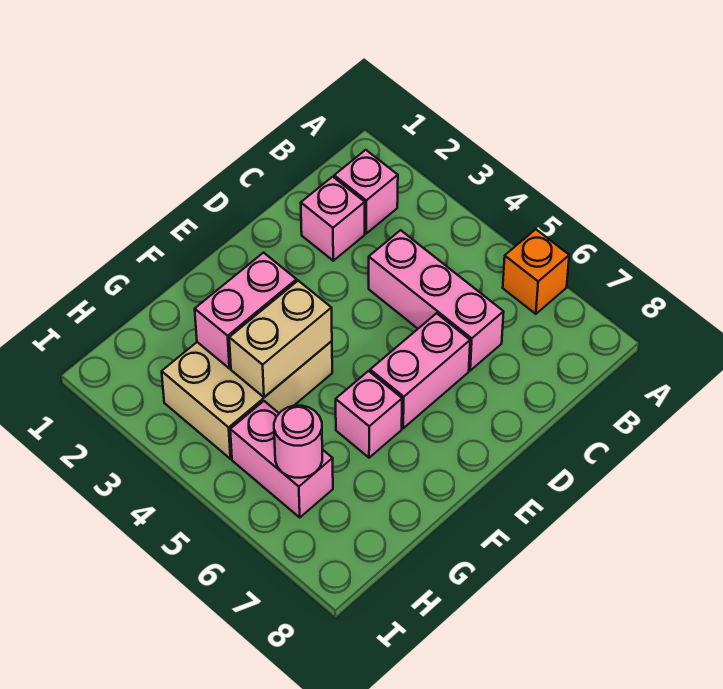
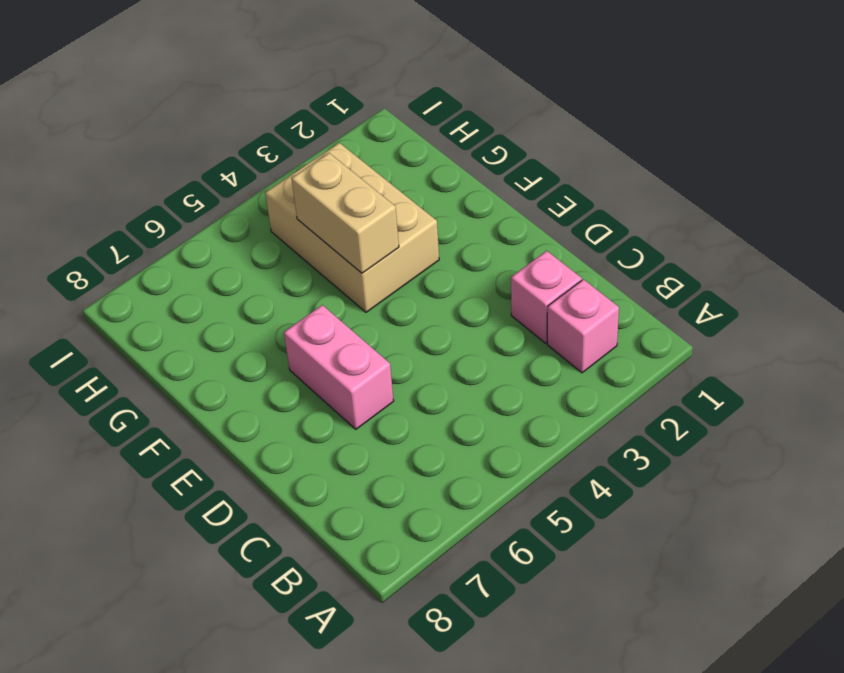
none -> orange 1x1 brick [503,229,569,314]
none -> pink 1x3 brick [369,230,504,370]

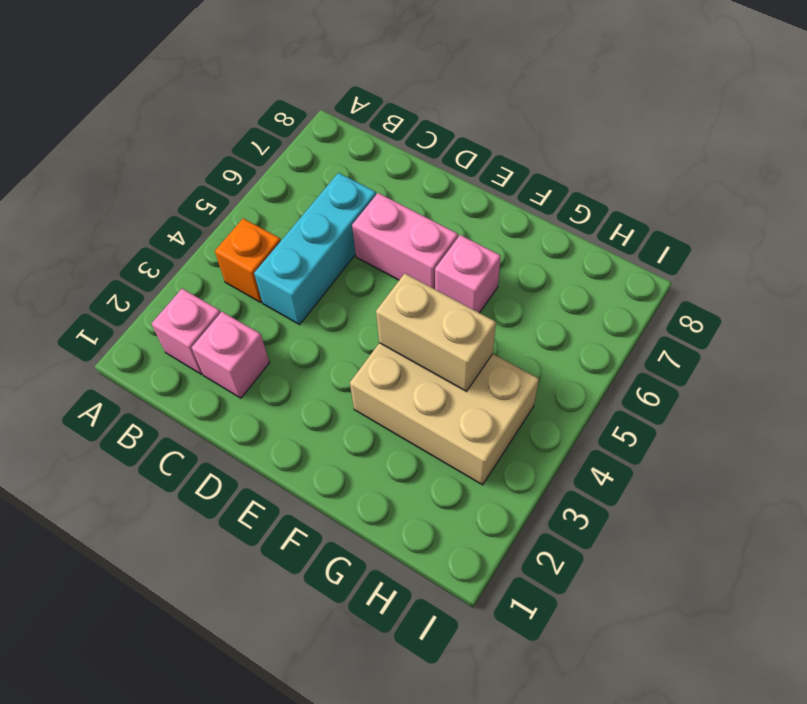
orange 1x1 brick [215,218,281,302] -> orange 1x1 brick moved to [503,229,569,314]
cyan 1x3 brick [254,173,376,324] -> pink 1x3 brick [369,230,504,370]
none -> pink 1x2 brick [230,401,333,517]
none -> pink 1x2 brick [195,253,297,368]

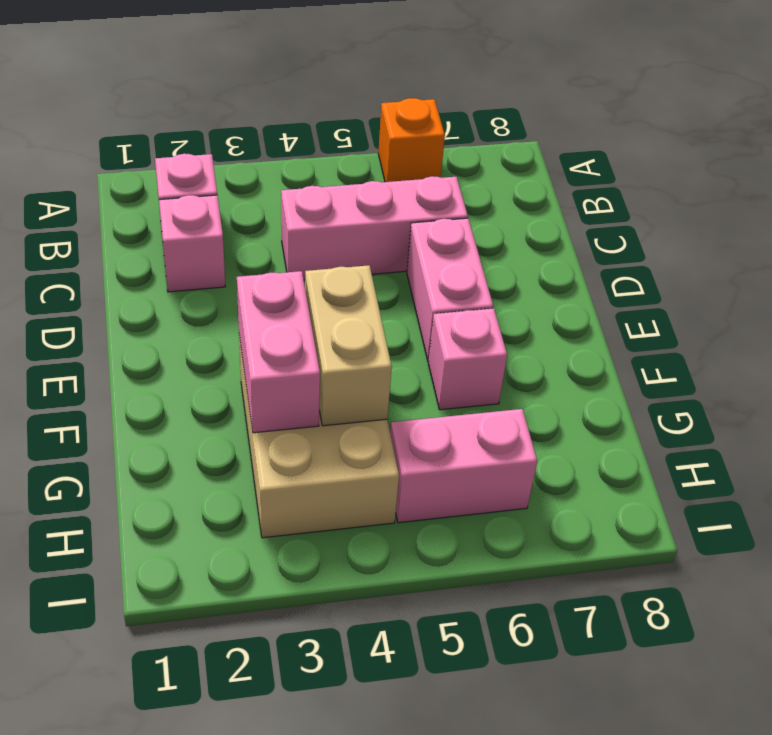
none -> pink 1x1 round brick [274,406,322,478]

